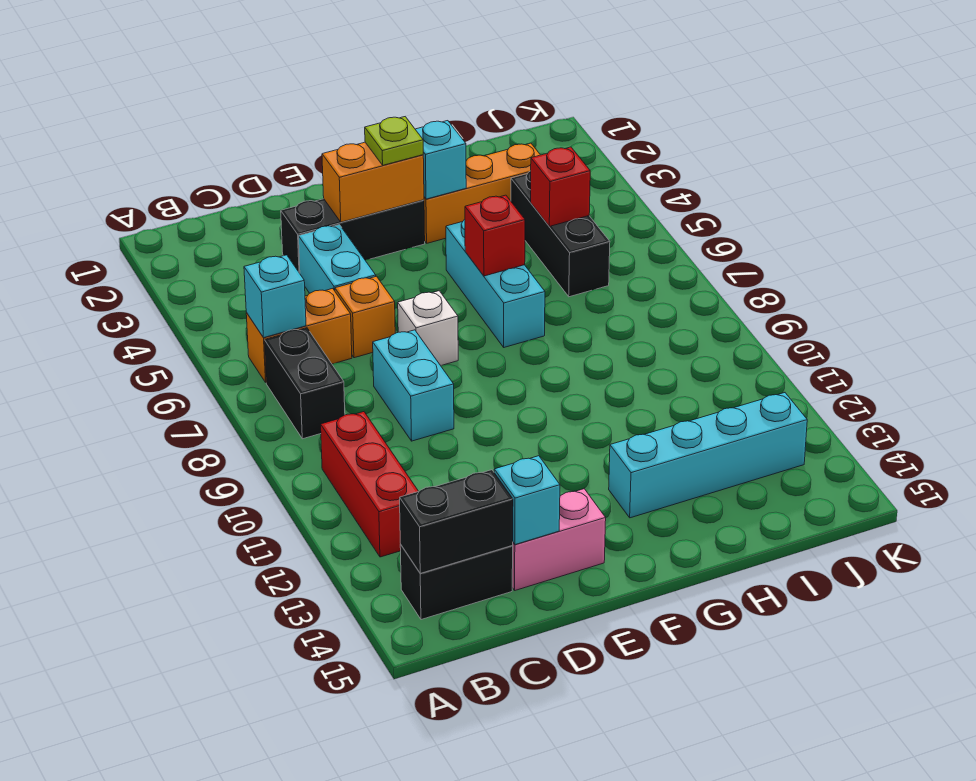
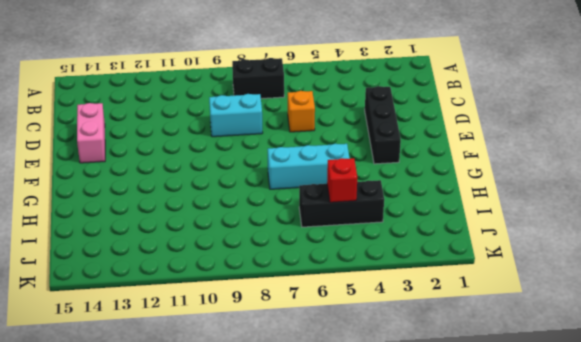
none -> orange 1x2 brick [246,289,352,382]
none -> red 1x3 brick [321,412,418,557]
none -> black 1x2 brick [400,544,513,620]

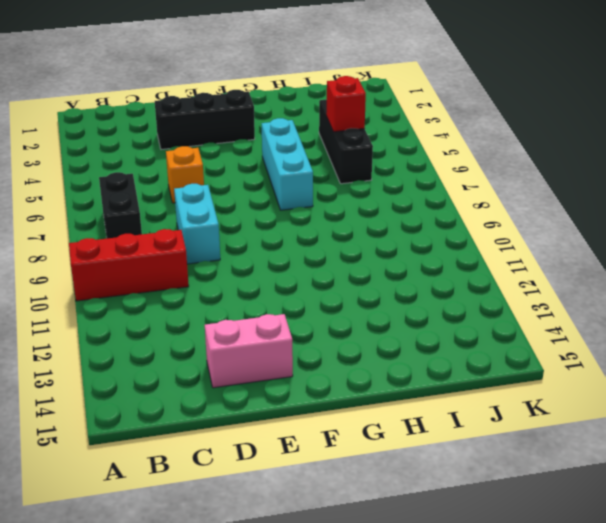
red 1x3 brick [69,229,189,301] -> red 1x3 brick turned to [321,412,418,557]
none -> orange 1x2 brick [246,289,352,382]
none -> black 1x2 brick [400,544,513,620]
none -> cyan 1x2 brick [299,225,376,293]

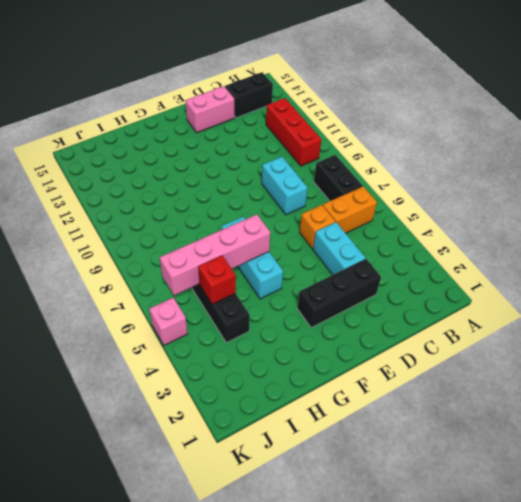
pink 1x4 brick [160,214,270,295] -> red 1x1 brick [465,195,525,276]
pink 1x1 brick [149,298,187,345] -> none
none -> white 1x1 brick [398,291,458,366]
none -> orange 1x3 brick [424,143,540,243]
none -> cyan 1x4 brick [609,393,807,518]

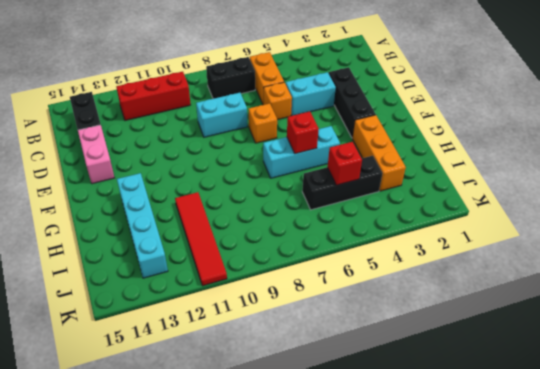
orange 1x1 brick [249,103,277,143] -> white 1x1 brick [398,291,458,366]
red 1x4 tile [175,192,227,286] -> none
none -> cyan 1x1 brick [244,255,306,338]
none -> black 1x2 brick [400,470,513,573]
none -> cyan 1x1 brick [494,456,560,545]

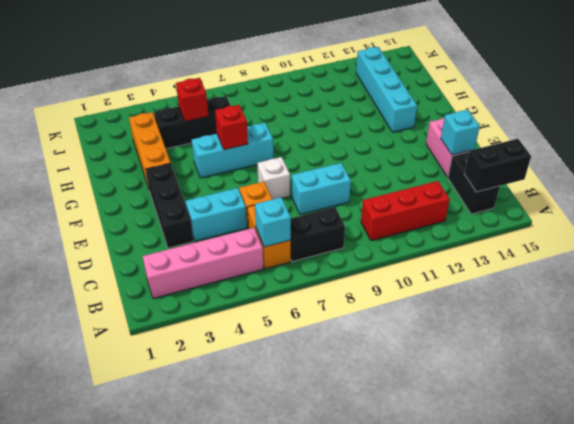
pink 1x4 brick [143,228,263,298] -> none
black 1x2 brick [464,139,531,192] -> black 1x2 brick turned to [400,470,513,573]
none -> orange 1x2 brick [322,142,424,222]
none -> cyan 1x1 brick [415,121,466,199]
none -> lime 1x1 plate [365,117,423,165]

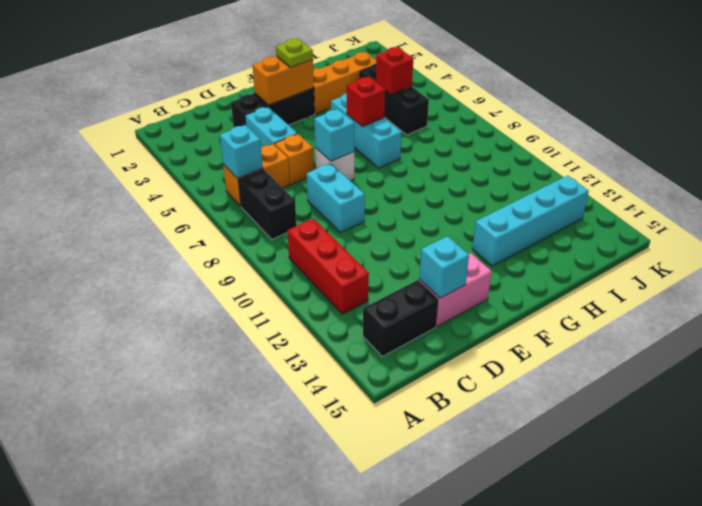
cyan 1x1 brick [314,109,354,161] -> cyan 1x1 brick moved to [415,121,466,199]
none -> black 1x2 brick [400,470,513,573]

